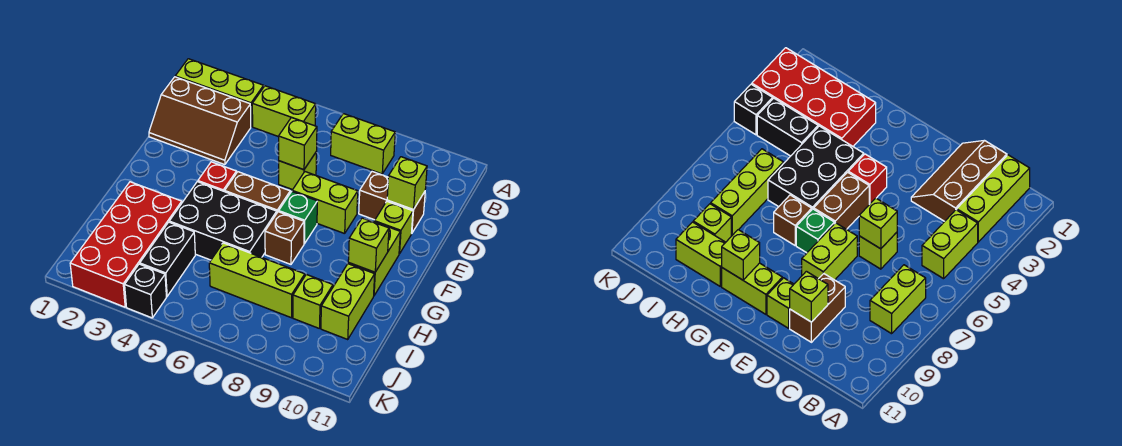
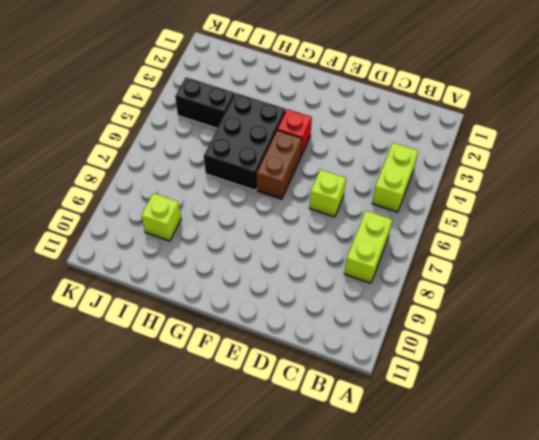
none -> lime 1x3 brick [175,59,264,126]
none -> brown 2x3 slope [149,77,251,165]
none -> brown 1x2 brick [359,172,425,233]

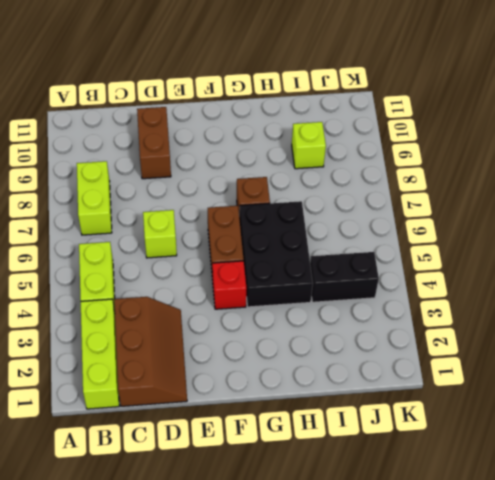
none -> lime 1x2 brick [292,172,358,234]
none -> lime 1x1 brick [374,202,413,254]
none -> green 1x1 brick [279,191,317,244]

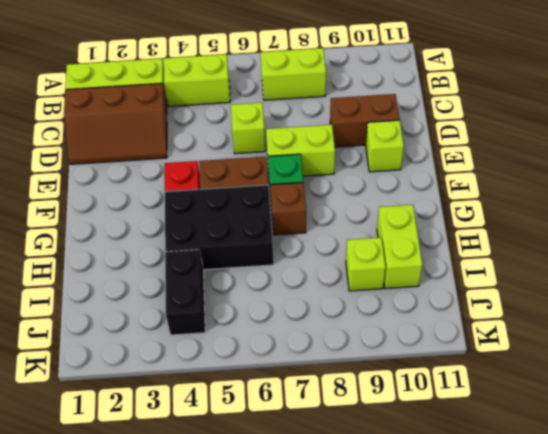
none -> lime 1x2 brick [348,222,400,295]
none -> red 2x4 brick [70,182,182,307]
none -> lime 1x3 brick [209,243,305,318]

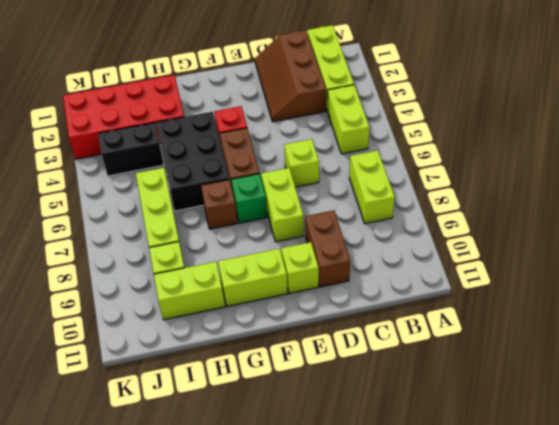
none -> black 1x1 brick [125,264,167,318]
none -> lime 1x1 brick [279,118,317,170]
none -> lime 1x1 brick [387,157,427,210]

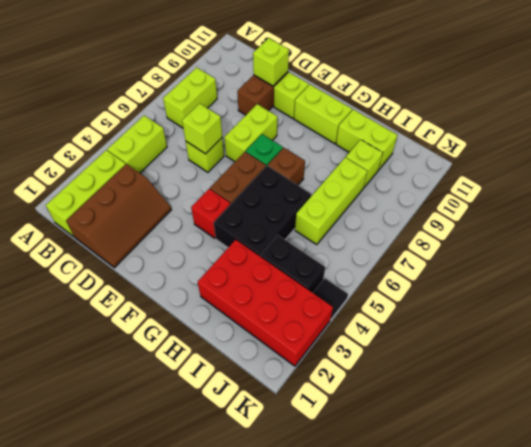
black 1x1 tile [313,279,348,320] -> black 1x1 brick [125,264,167,318]
none -> lime 1x1 brick [348,218,389,272]

